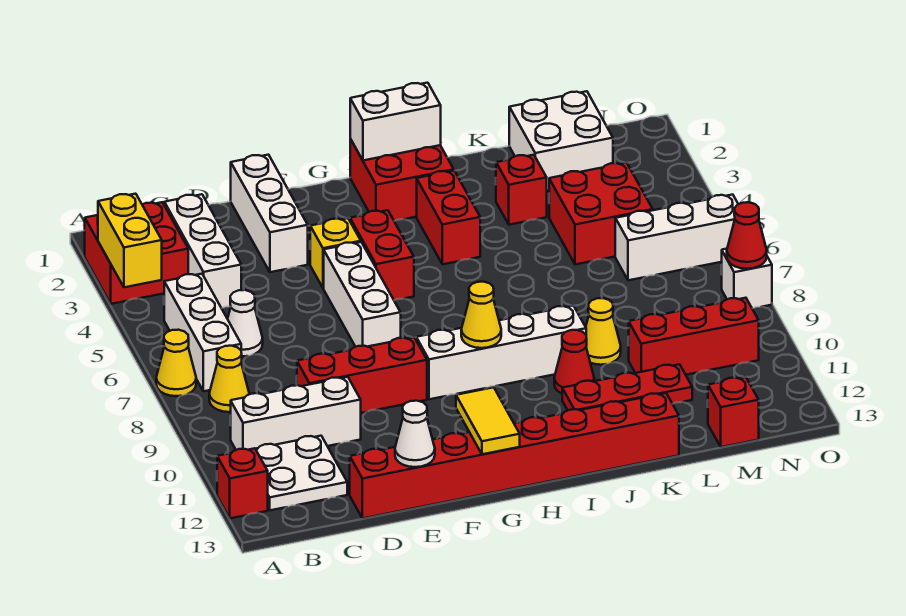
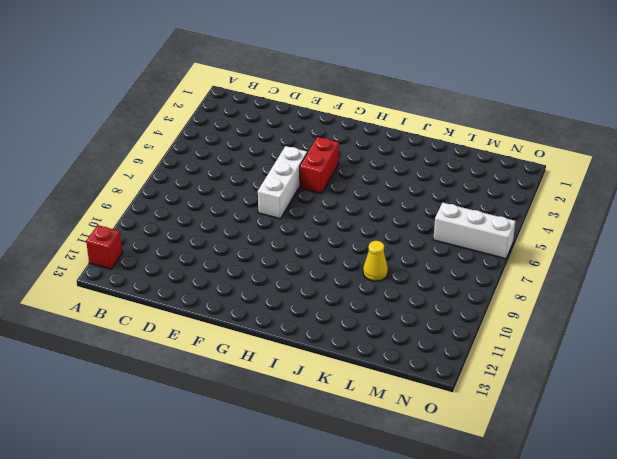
none -> red 2x2 brick [85,202,188,304]
none -> yellow 1x1 cone [156,330,196,396]
none -> white 1x3 brick [164,274,241,391]
none -> yellow 1x1 cone [209,346,249,412]

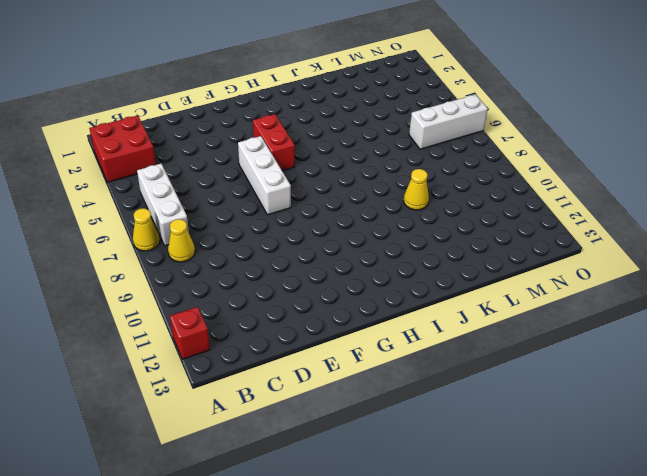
none -> white 1x3 brick [230,377,361,450]
none -> white 2x2 plate [256,436,347,510]
none -> white 1x3 brick [164,194,241,308]
none -> white 1x1 cone [228,290,263,356]

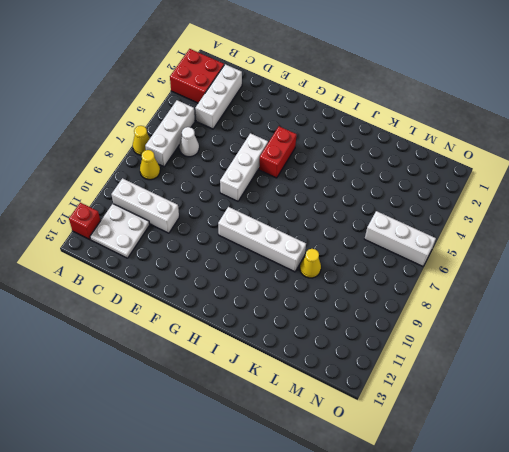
none -> red 1x3 brick [297,337,427,413]
none -> red 1x8 brick [350,393,679,518]
none -> white 1x3 brick [231,155,308,272]
none -> yellow 1x1 brick [310,218,361,288]

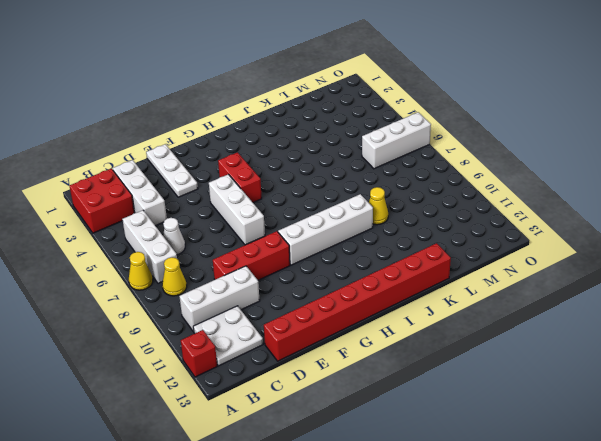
white 1x3 plate [146,144,198,197] -> white 1x3 brick [231,155,308,272]
none -> yellow 1x1 brick [310,218,361,288]
none -> red 2x2 brick [350,139,454,221]
none -> red 1x2 brick [417,171,480,264]
none -> red 1x1 cone [554,330,594,393]

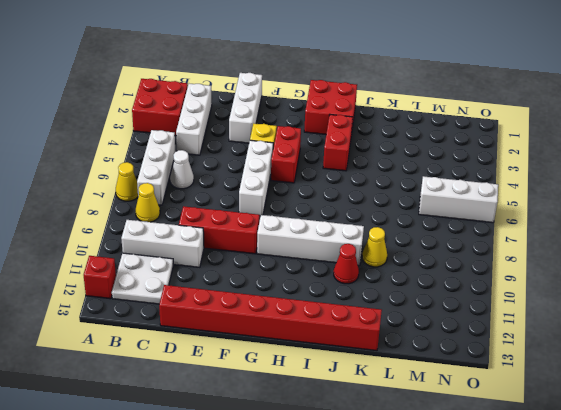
none -> red 1x3 plate [562,364,692,410]
none -> red 1x1 brick [496,155,547,225]
none -> white 2x2 brick [509,91,613,191]
none -> red 2x2 brick [549,163,653,264]

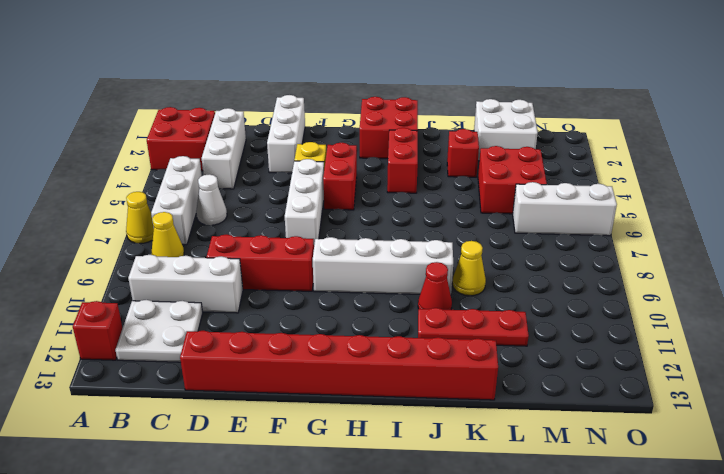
none -> red 1x3 brick [629,298,759,375]
none -> red 1x1 brick [708,377,759,447]
none -> white 1x1 brick [722,249,772,309]
none -> yellow 1x2 brick [98,194,162,287]

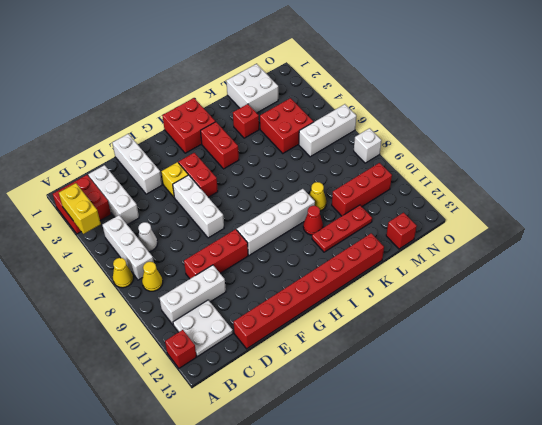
none -> white 1x1 cone [395,401,435,467]
none -> yellow 1x2 tile [456,387,520,454]
none -> white 1x2 brick [350,83,441,160]
none -> yellow 1x1 cone [461,282,501,348]

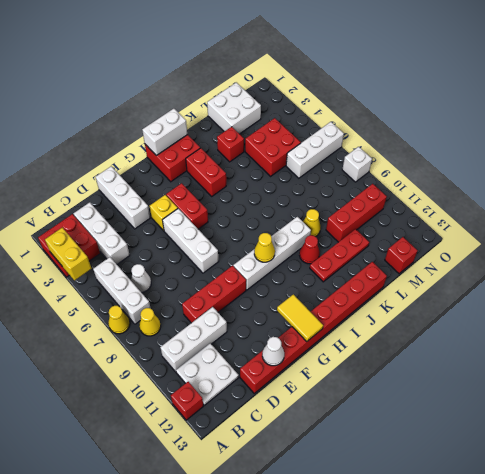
none -> red 1x1 cone [727,202,767,269]

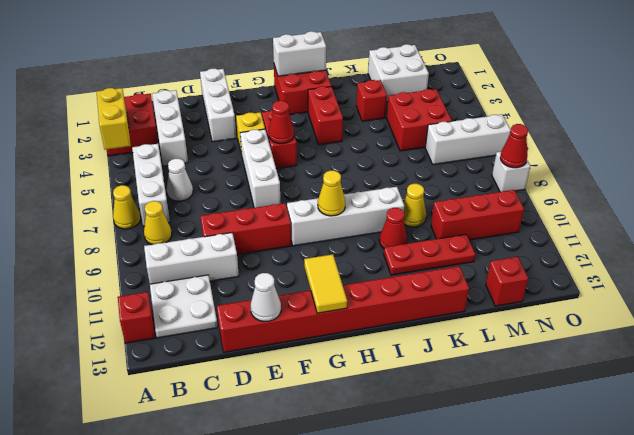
red 1x1 cone [269,101,294,144] -> none

